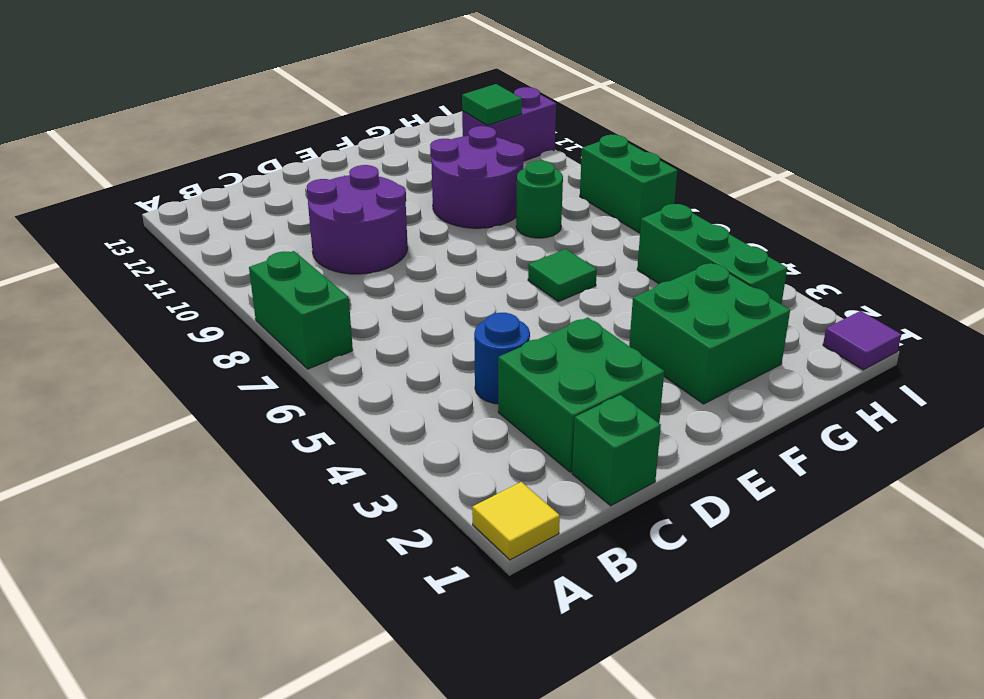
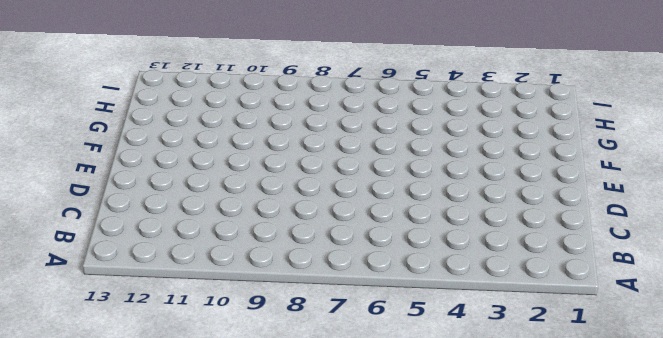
none -> yellow 1x1 tile [472,482,560,560]
none -> green 1x2 brick [249,251,353,369]
none -> green 1x1 brick [572,395,661,506]

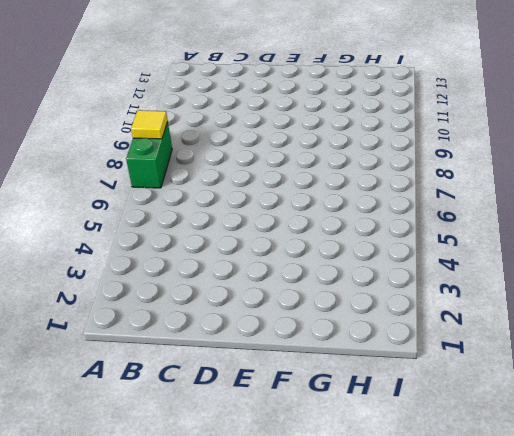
yellow 1x1 tile [131,110,168,139] -> yellow 1x1 tile moved to [472,482,560,560]
none -> green 1x1 brick [572,395,661,506]
none -> green 2x2 brick [498,317,664,472]
none -> blue 1x1 round brick [474,313,530,404]

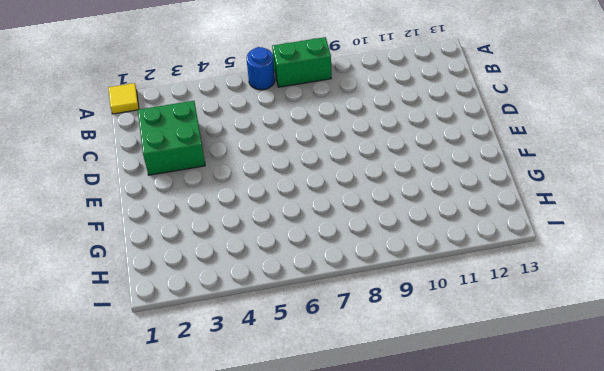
blue 1x1 round brick [247,47,275,90] -> blue 1x1 round brick moved to [474,313,530,404]
none -> green 1x1 brick [572,395,661,506]
none -> purple 2x2 round brick [307,165,408,274]
none -> green 2x2 brick [629,263,790,404]

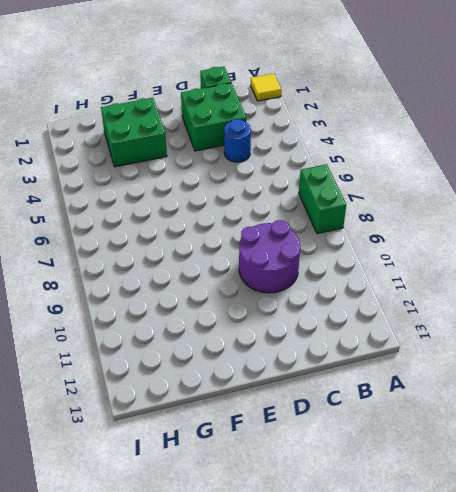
none -> green 1x1 tile [528,249,597,302]
none -> purple 2x2 round brick [430,126,525,228]
none -> green 1x1 round brick [516,161,563,238]

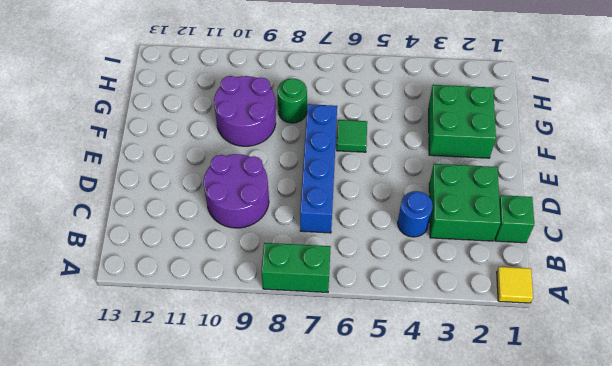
blue 1x4 brick [300,104,337,233] -> none
none -> green 1x3 brick [637,204,787,305]
none -> purple 1x2 brick [462,87,556,161]
none -> purple 1x1 tile [823,311,901,370]

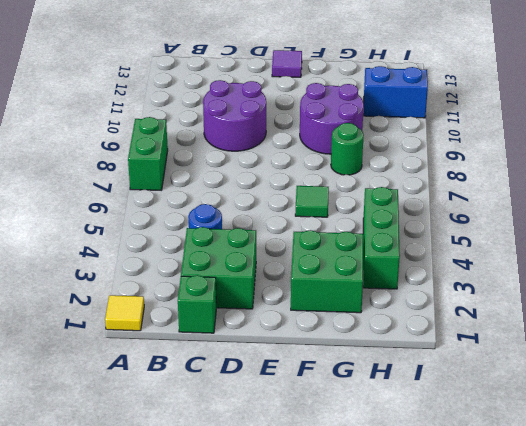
purple 1x1 tile [272,50,302,77] -> purple 1x1 tile moved to [823,311,901,370]
blue 1x2 brick [363,66,428,118] -> purple 1x2 brick [462,87,556,161]
none -> green 1x2 brick [580,135,677,233]
none -> green 1x1 tile [462,84,522,125]

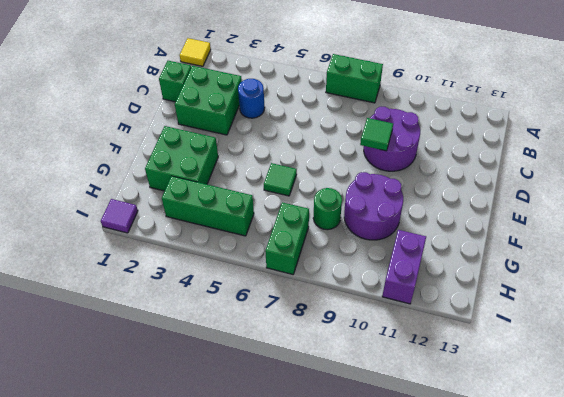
green 1x1 tile [360,118,393,151] -> green 1x1 tile moved to [462,84,522,125]
green 1x2 brick [265,202,309,274] -> green 1x2 brick turned to [580,135,677,233]

